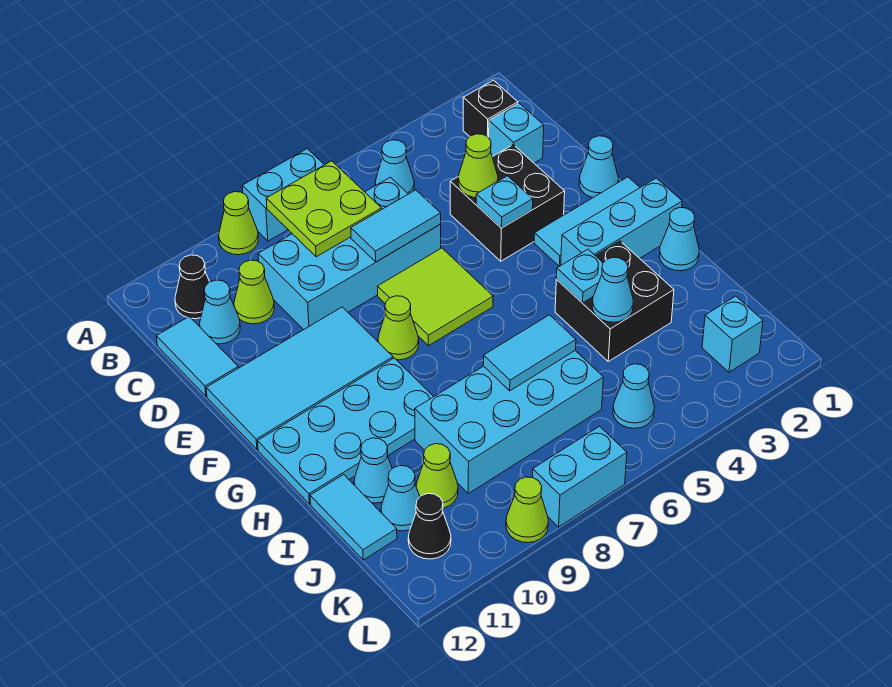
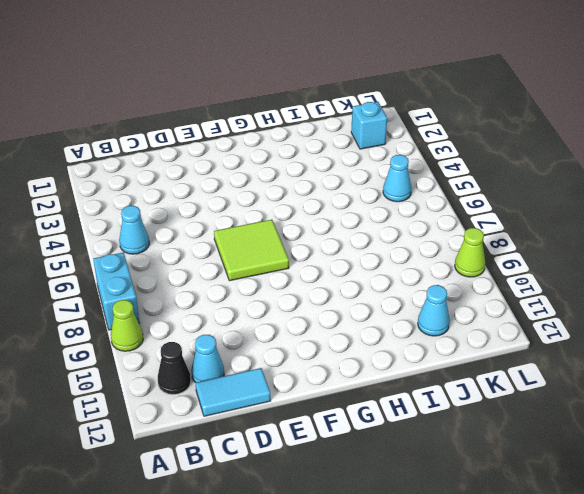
none -> black 1x1 brick [463,80,518,137]
none -> cyan 1x1 brick [489,103,544,163]
none -> cyan 2x4 brick [258,177,441,330]
none -> lime 1x1 cone [234,260,274,324]

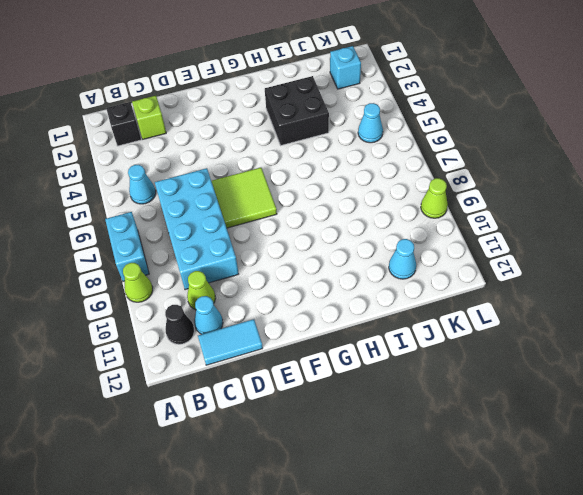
lime 1x1 brick [132,96,166,139] -> cyan 1x1 brick [489,103,544,163]
none -> black 2x2 brick [450,145,565,261]
none -> cyan 1x1 cone [579,136,618,197]
none -> cyan 2x4 tile [206,307,393,449]
none -> cyan 1x3 tile [534,177,640,266]

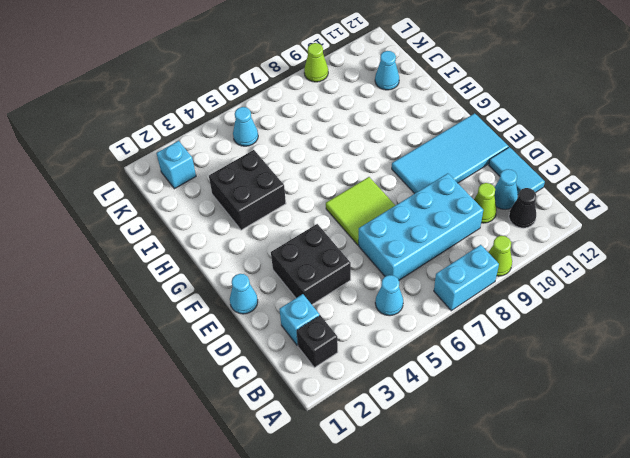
none -> cyan 1x3 tile [534,177,640,266]
none -> lime 1x1 cone [378,296,419,360]
none -> cyan 1x3 brick [561,178,682,265]
none -> cyan 2x4 plate [258,358,434,504]

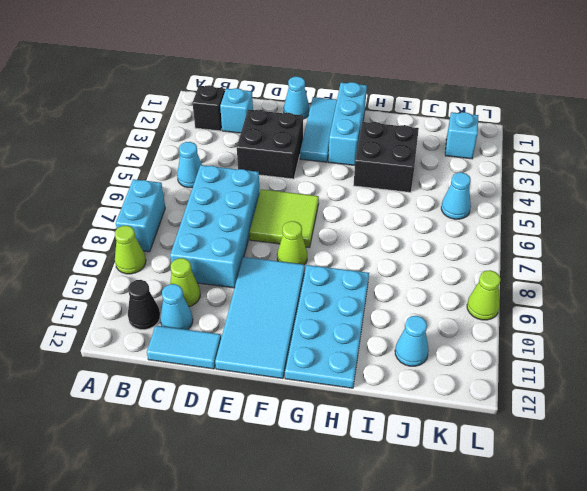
none -> cyan 1x1 cone [659,208,699,271]
none -> cyan 2x4 brick [415,351,603,494]
none -> cyan 1x1 cone [354,438,392,503]
none -> cyan 1x2 tile [310,475,397,560]

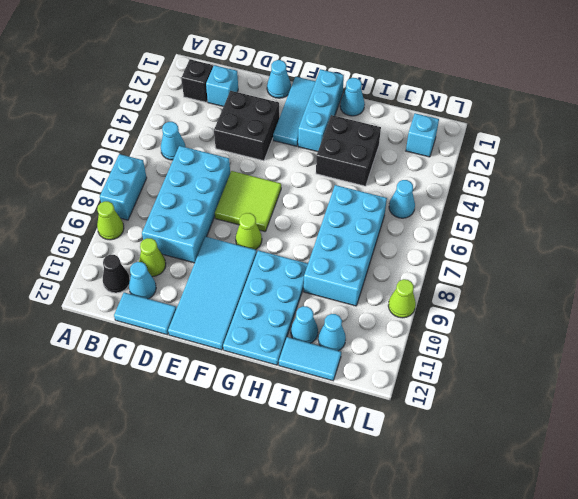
none -> lime 1x1 cone [416,444,458,508]
none -> black 1x1 cone [408,493,451,559]
none -> cyan 1x2 brick [532,426,627,527]
none -> lime 2x2 plate [266,161,382,257]

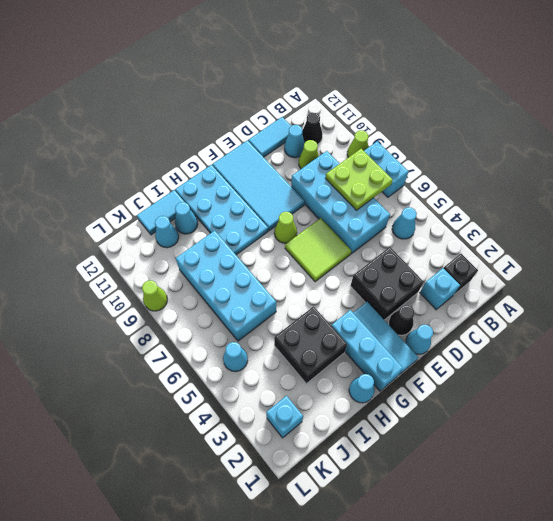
black 1x1 cone [389,305,414,335] -> black 1x1 cone moved to [408,493,451,559]
none -> lime 1x1 cone [416,444,458,508]
none -> cyan 1x2 brick [532,426,627,527]
none -> lime 1x1 cone [458,134,498,197]
none -> cyan 1x2 tile [351,190,441,262]

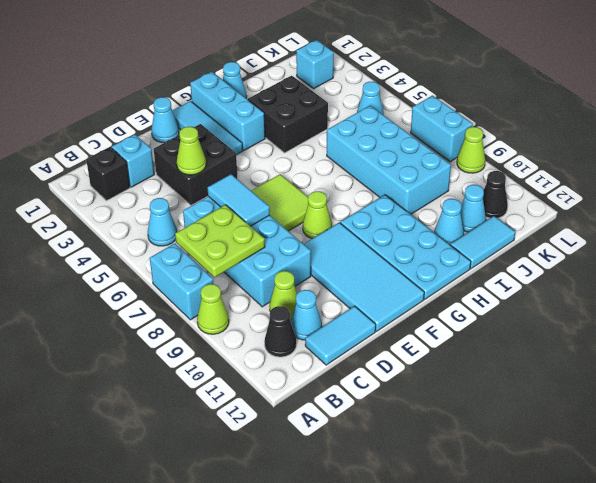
none -> lime 1x1 cone [416,444,458,508]
none -> cyan 1x1 plate [476,176,533,228]
none -> cyan 1x1 plate [556,249,603,303]
none -> cyan 1x1 cone [592,257,633,322]

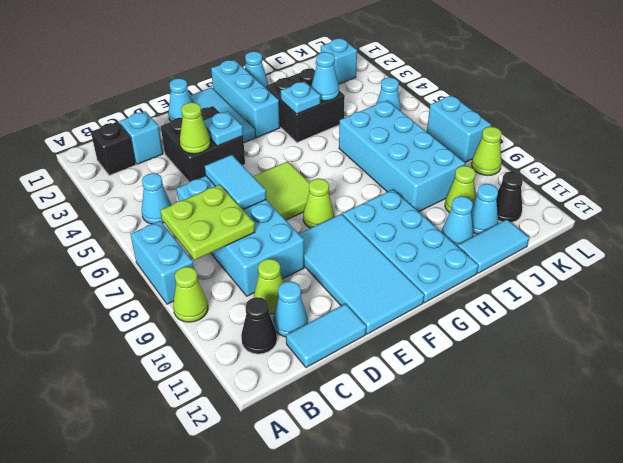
none -> cyan 1x2 tile [483,315,576,391]

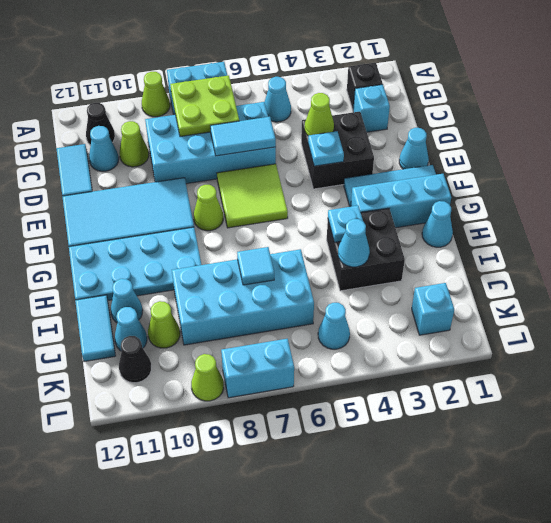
cyan 1x1 tile [237,247,274,285] -> cyan 1x2 tile [483,315,576,391]

